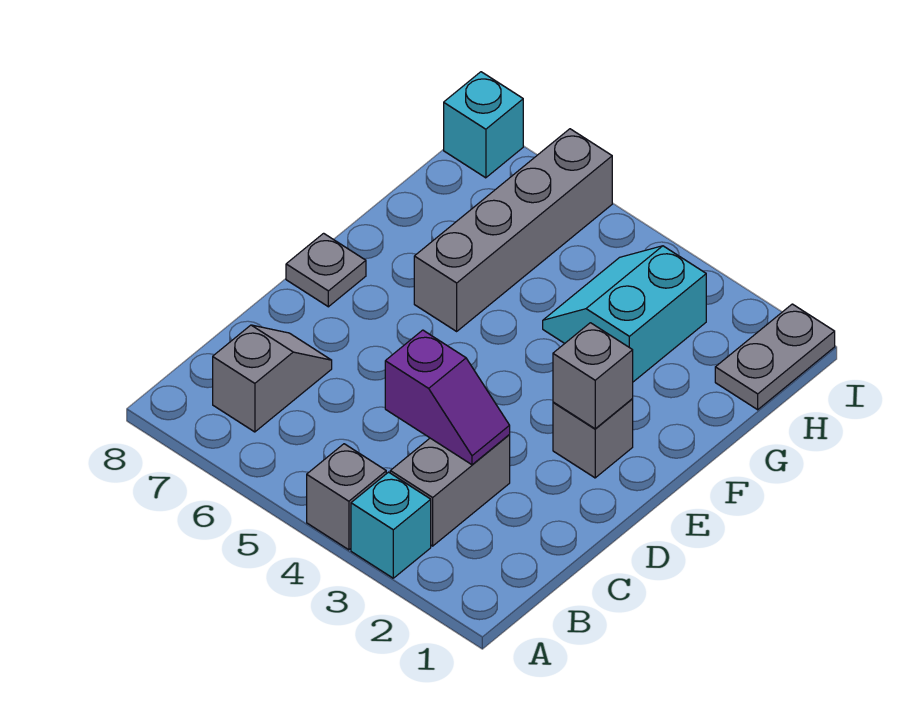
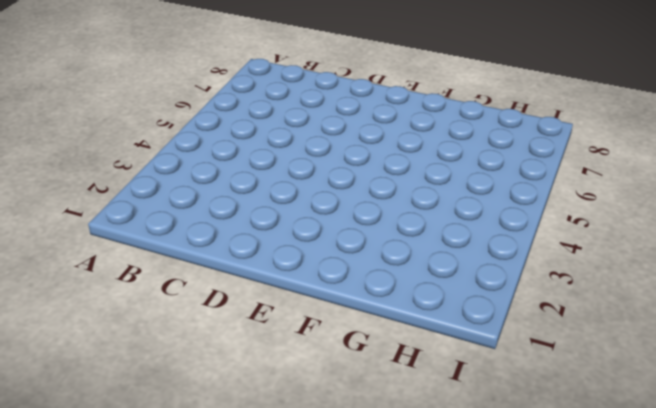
none -> cyan 1x1 brick [351,472,431,578]
none -> grey 1x1 brick [307,444,386,550]
none -> grey 1x2 brick [390,435,510,546]

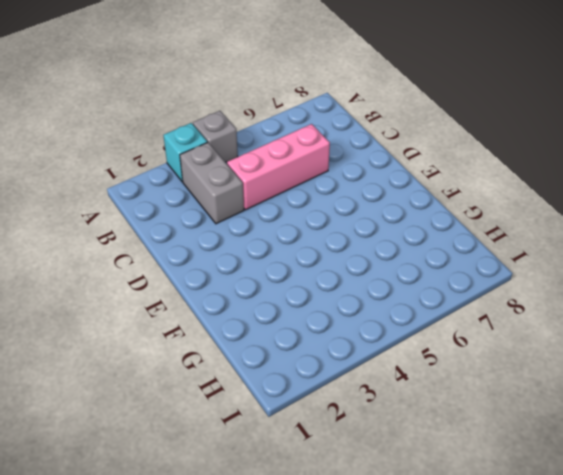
pink 1x3 brick [227,124,330,210] -> none
none -> grey 1x2 slope [213,325,332,432]
none -> grey 1x1 brick [553,399,633,478]
none -> grey 1x1 plate [286,233,366,307]

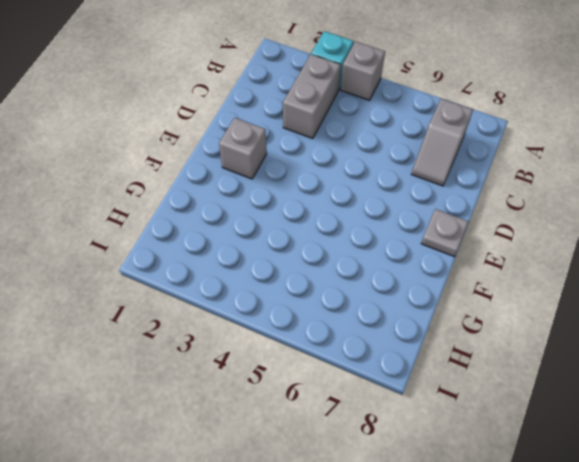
none -> grey 1x4 brick [414,129,612,331]
none -> cyan 2x2 slope [543,246,706,382]
none -> grey 1x2 plate [715,304,835,410]

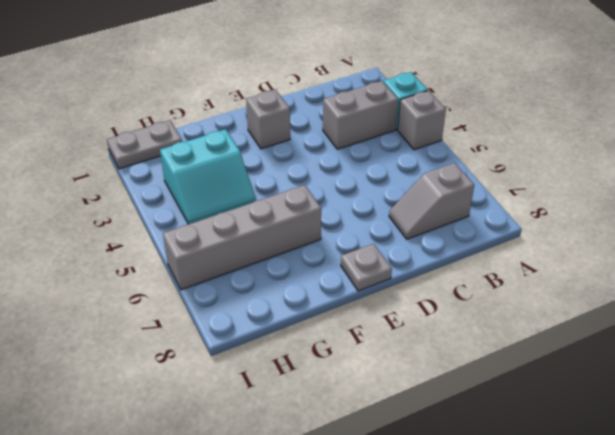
none -> cyan 1x1 brick [444,72,523,178]
none -> purple 1x2 slope [385,330,510,465]
none -> grey 1x1 brick [553,323,633,429]

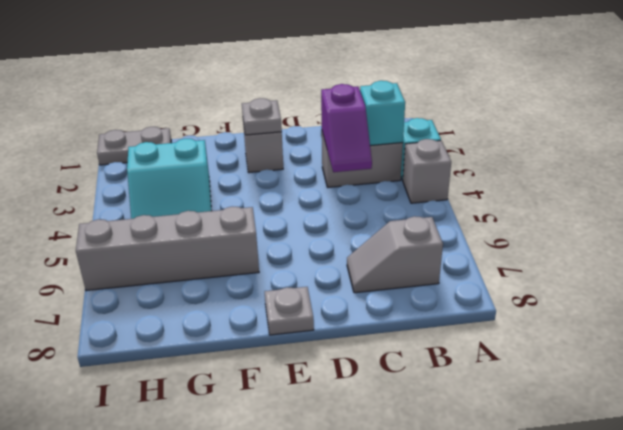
cyan 1x1 brick [360,81,405,146] -> cyan 1x1 brick moved to [444,72,523,178]
purple 1x2 slope [321,84,372,172] -> purple 1x2 slope turned to [385,330,510,465]
grey 1x1 plate [242,98,282,135] -> grey 1x1 brick [553,323,633,429]

